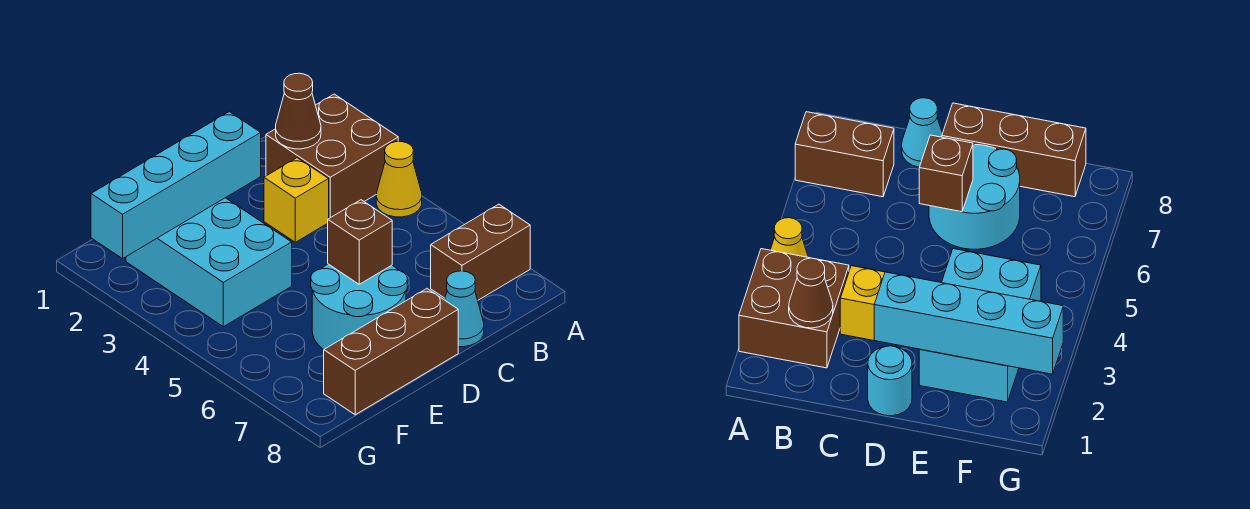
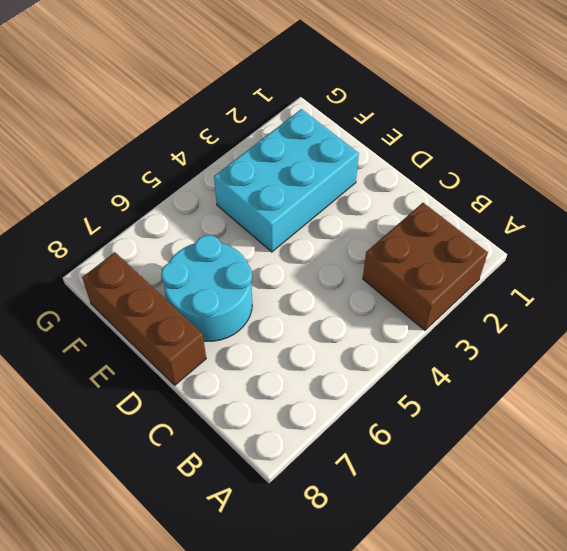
none -> yellow 1x1 cone [376,141,422,217]
none -> brown 1x2 brick [431,204,530,300]
none -> yellow 1x1 brick [264,158,329,242]

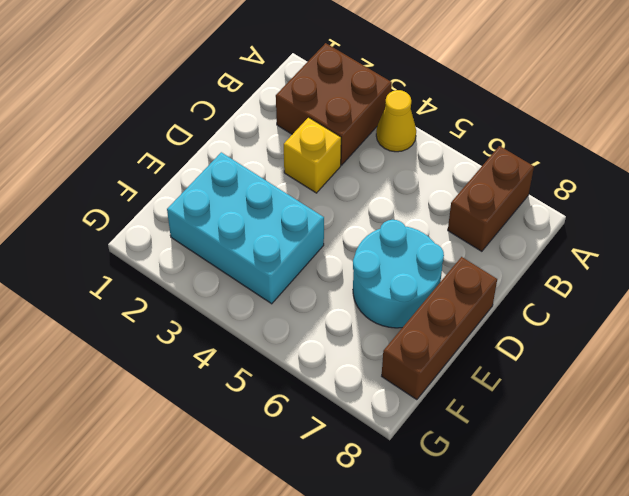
none -> cyan 1x1 cone [445,271,484,347]
none -> cyan 1x1 round brick [868,346,912,416]
none -> brown 1x1 cone [276,73,321,149]

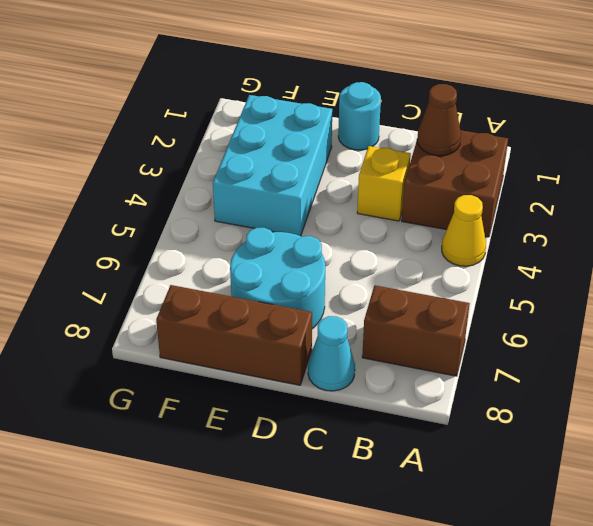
none -> cyan 1x4 brick [91,112,261,259]
none -> brown 1x1 brick [328,200,392,284]

